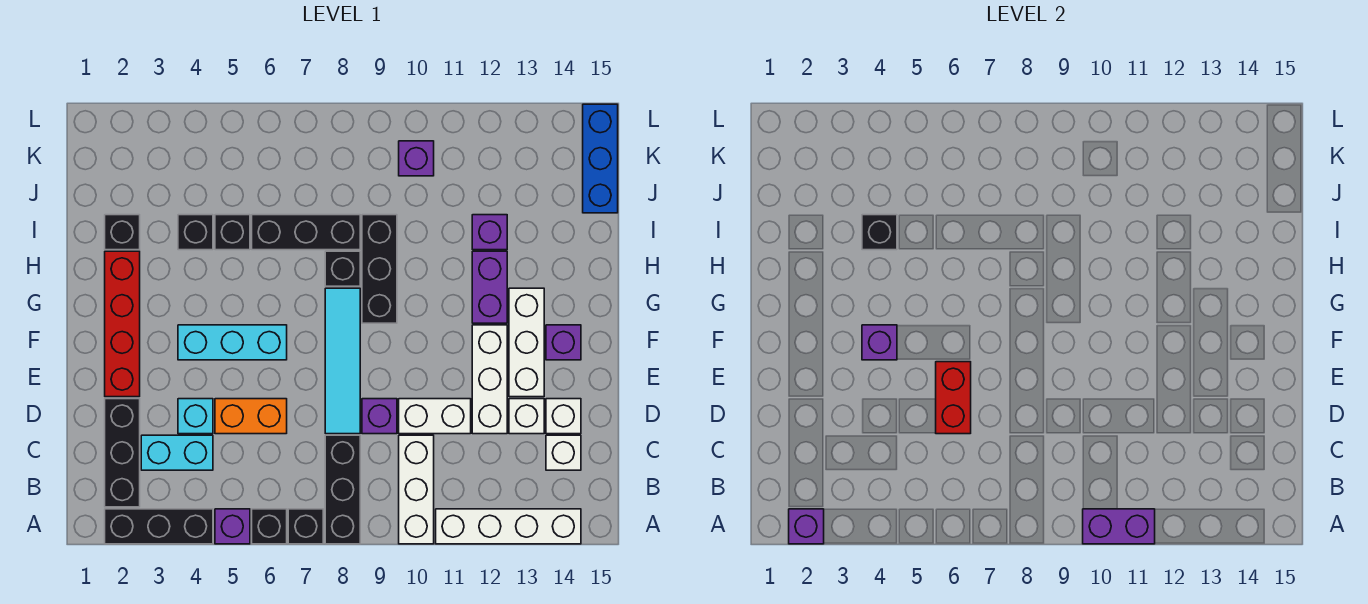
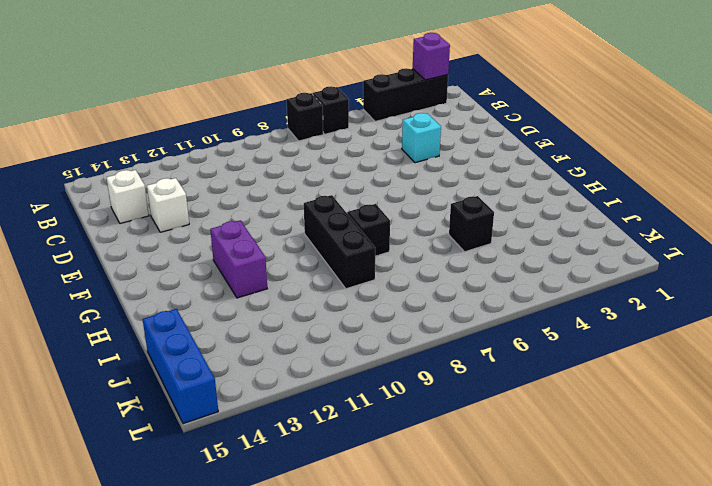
none -> purple 1x1 brick [215,509,250,544]
none -> black 1x3 brick [325,435,360,544]
none -> white 1x3 brick [399,435,434,544]
none -> white 1x4 brick [436,509,581,544]

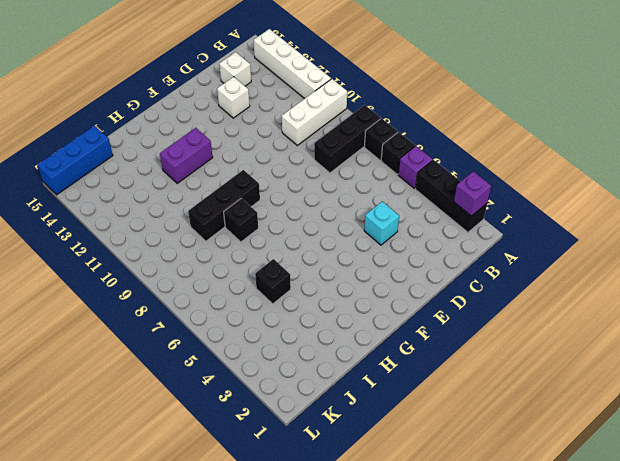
none -> black 1x3 brick [105,399,140,507]
none -> cyan 1x2 brick [141,435,213,470]
none -> orange 1x2 brick [215,399,287,434]
none -> cyan 1x4 tile [325,288,360,434]

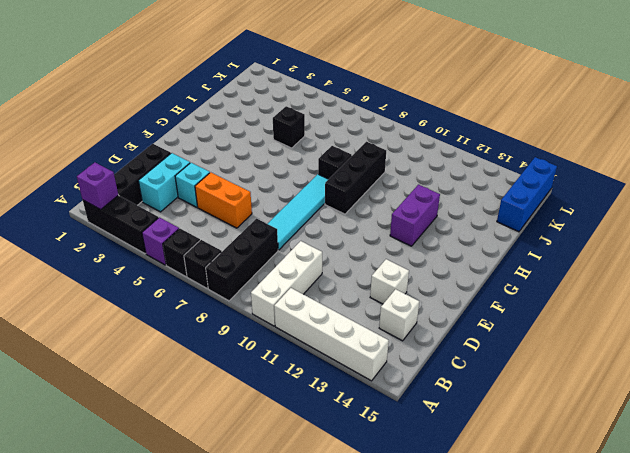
cyan 1x2 brick [138,153,190,212] -> cyan 1x2 brick turned to [141,435,213,470]
none -> purple 1x1 brick [362,399,397,434]
none -> white 1x2 brick [399,399,471,434]
none -> white 1x3 brick [472,325,507,434]
none -> white 1x1 brick [546,399,581,434]

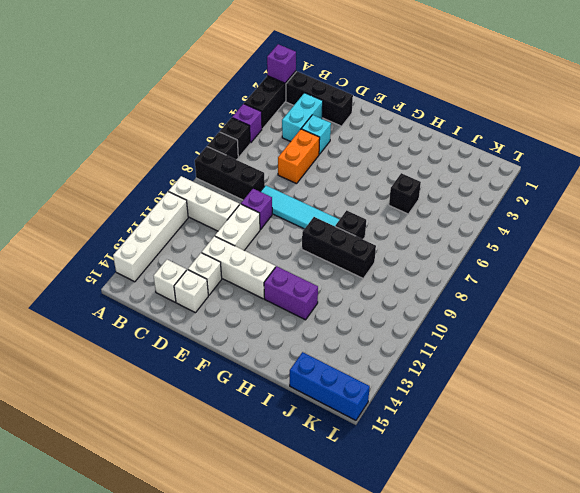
none -> red 1x4 brick [105,251,140,397]
none -> white 1x3 brick [509,288,544,397]
none -> cyan 1x3 brick [178,325,287,360]
none -> purple 1x1 brick [546,325,581,360]

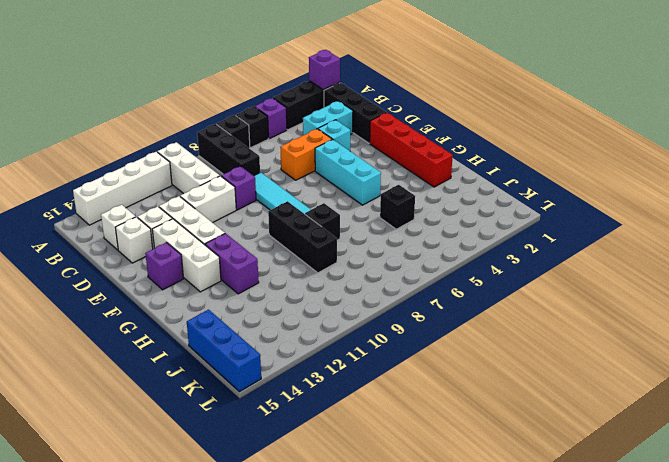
cyan 1x3 brick [315,140,381,205] -> cyan 1x3 brick turned to [178,325,287,360]
none -> black 1x1 brick [105,215,140,250]
none -> black 1x1 brick [178,215,213,250]
none -> black 1x3 brick [252,215,360,250]
none -> purple 1x1 brick [472,215,507,250]

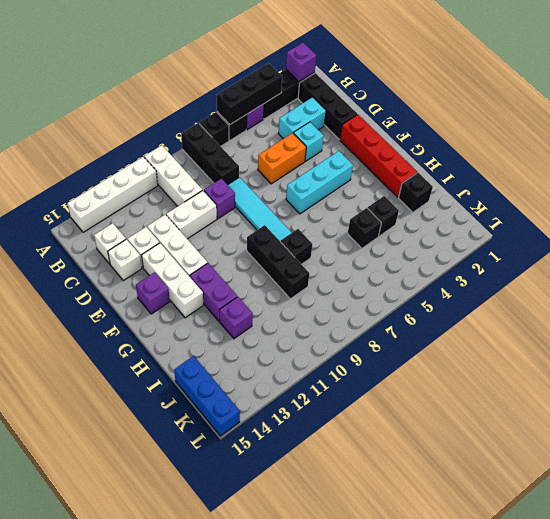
black 1x3 brick [217,63,282,124] -> black 1x3 brick moved to [252,215,360,250]
none -> purple 1x1 brick [399,141,434,176]
none -> purple 1x2 brick [1083,509,1155,544]
none -> red 1x2 brick [936,362,971,434]
none -> purple 1x1 brick [862,325,897,360]

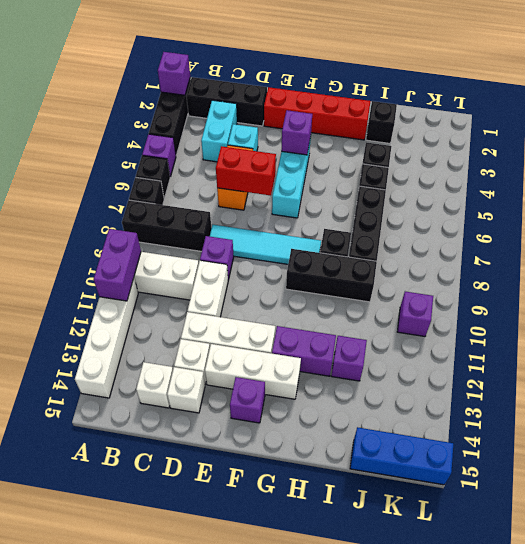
none -> black 1x1 brick [862,215,897,250]

